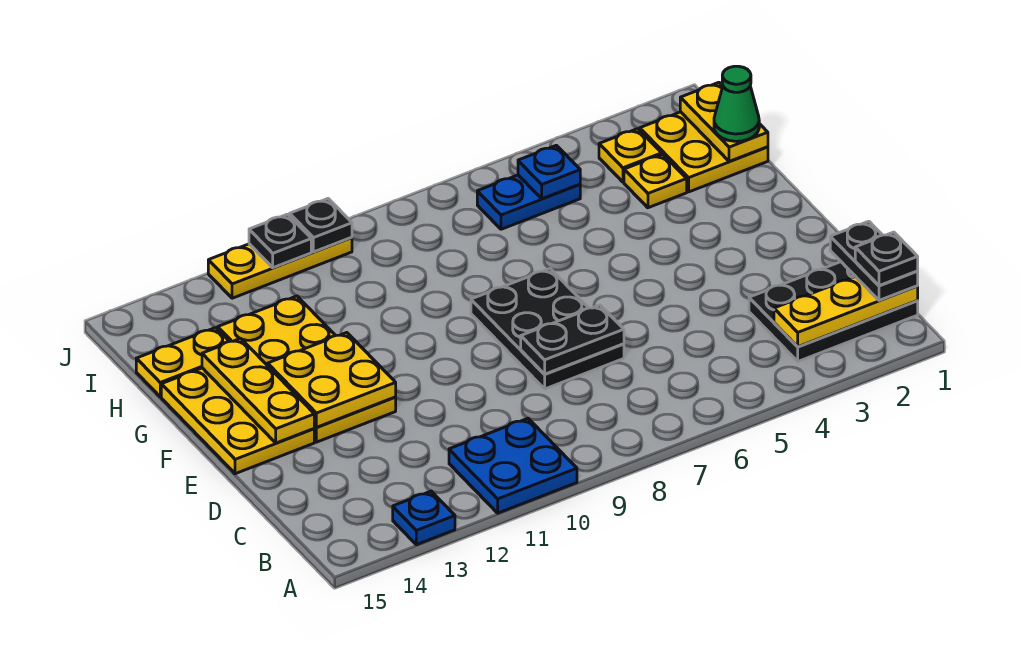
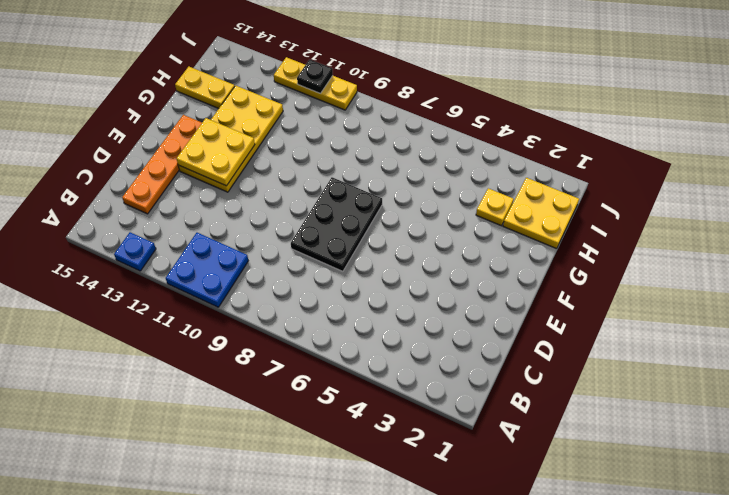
orange 1x4 plate [122,115,202,214] -> yellow 2x3 plate [161,368,314,474]
none -> black 2x3 plate [749,262,918,361]
none -> yellow 1x1 plate [599,129,662,182]
none -> blue 1x2 plate [477,175,580,229]

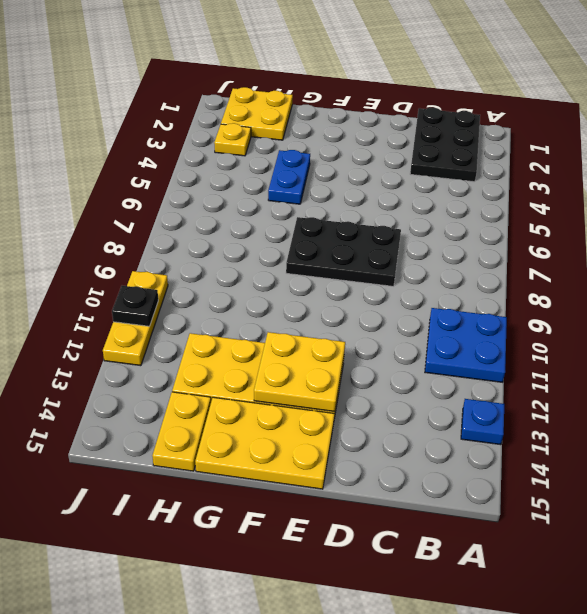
blue 1x2 plate [268,150,310,204] -> blue 1x2 plate moved to [477,175,580,229]
none -> yellow 1x1 plate [624,154,687,208]
none -> yellow 1x3 plate [774,277,918,347]
none -> black 1x2 plate [521,305,624,374]

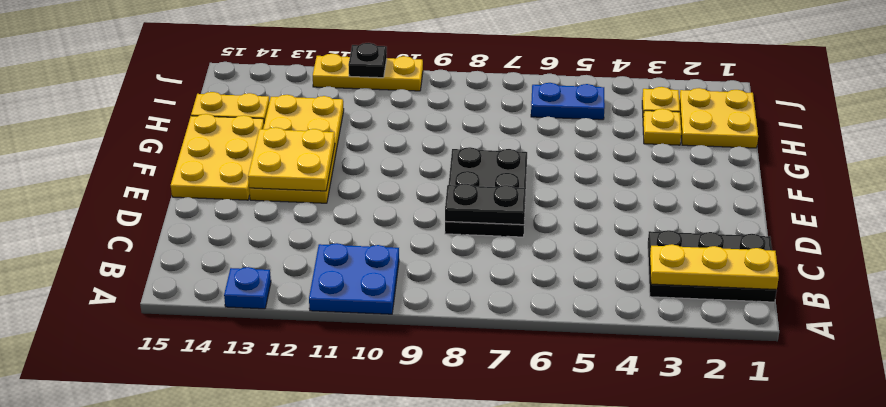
none -> yellow 1x3 plate [202,338,314,443]
none -> yellow 1x2 plate [680,82,768,161]
none -> blue 1x1 plate [518,145,580,199]

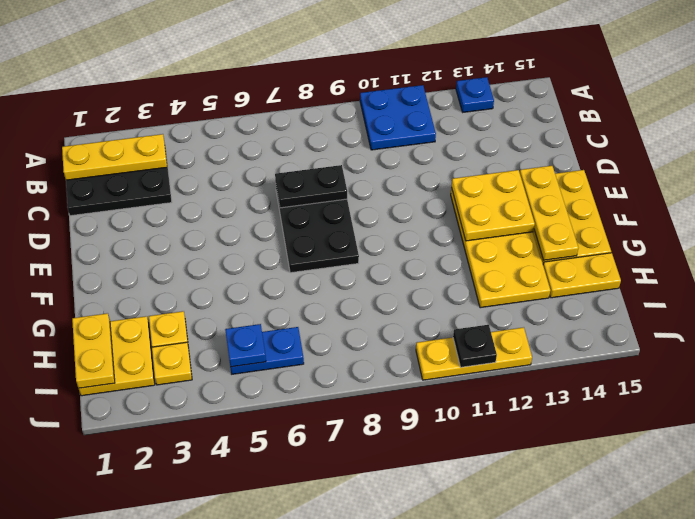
none -> black 1x1 plate [290,199,352,252]
none -> black 1x2 plate [830,221,918,300]
none -> green 1x1 cone [714,66,759,141]

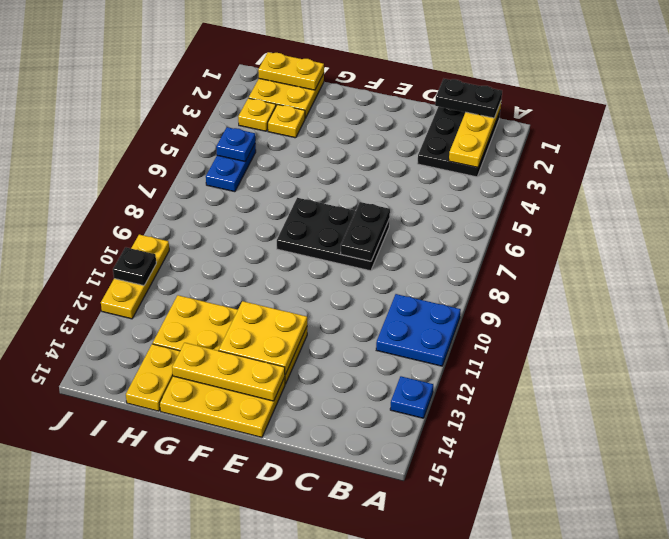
none -> black 1x1 plate [290,199,352,252]
none -> green 1x1 cone [714,66,759,141]
none -> black 1x1 plate [855,232,918,286]

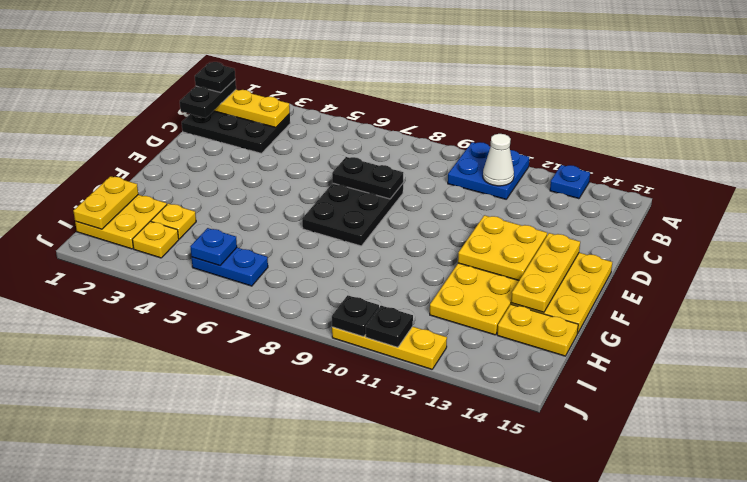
white 1x1 cone [483,134,514,186] -> none
none -> green 1x1 cone [714,66,759,141]

